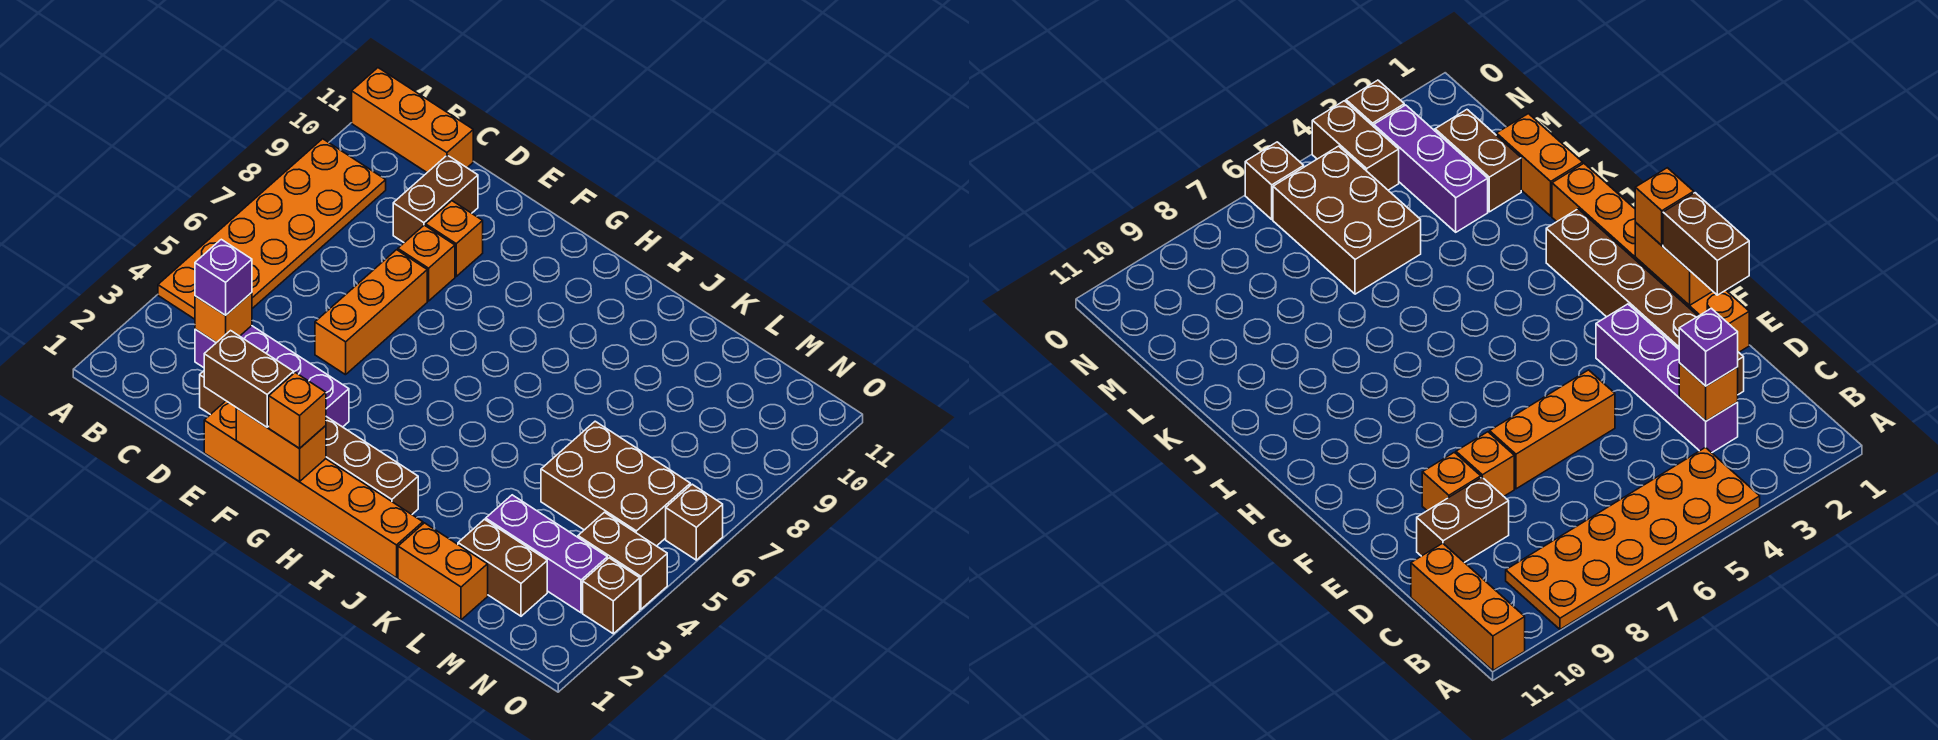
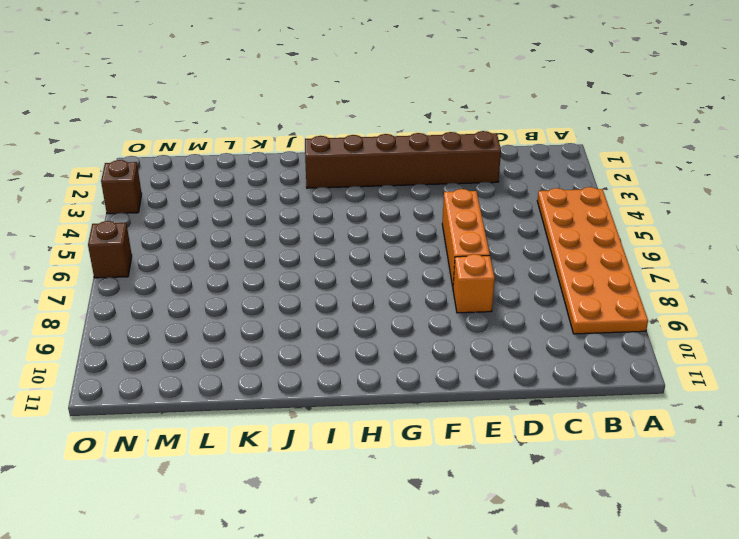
none -> orange 1x3 brick [352,68,473,172]
none -> purple 1x4 brick [195,326,349,427]
none -> brown 1x2 brick [393,155,478,243]

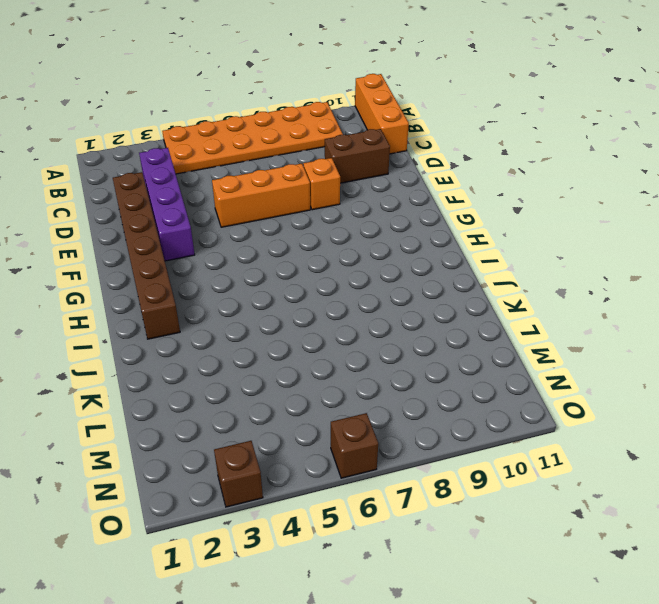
none -> orange 1x6 brick [204,401,423,578]
none -> orange 1x1 brick [426,201,483,276]
none -> orange 1x2 brick [398,523,488,620]

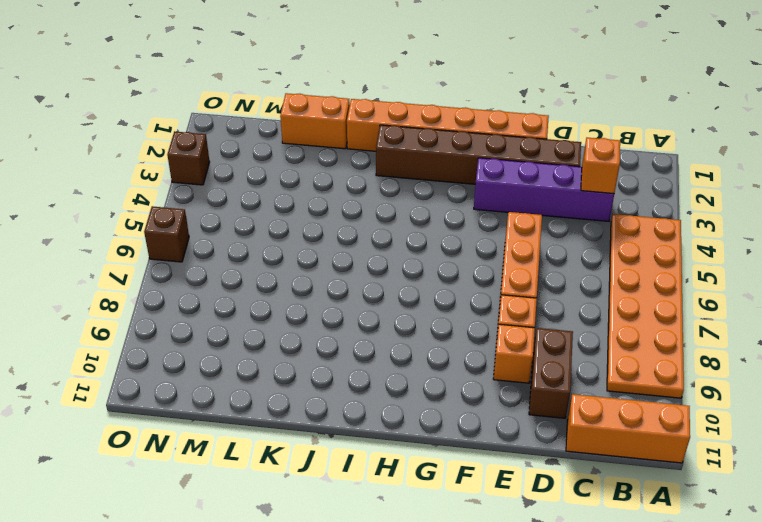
none -> brown 1x2 brick [458,519,547,616]
none -> purple 1x3 brick [486,495,607,613]
none -> brown 2x3 brick [541,421,690,546]

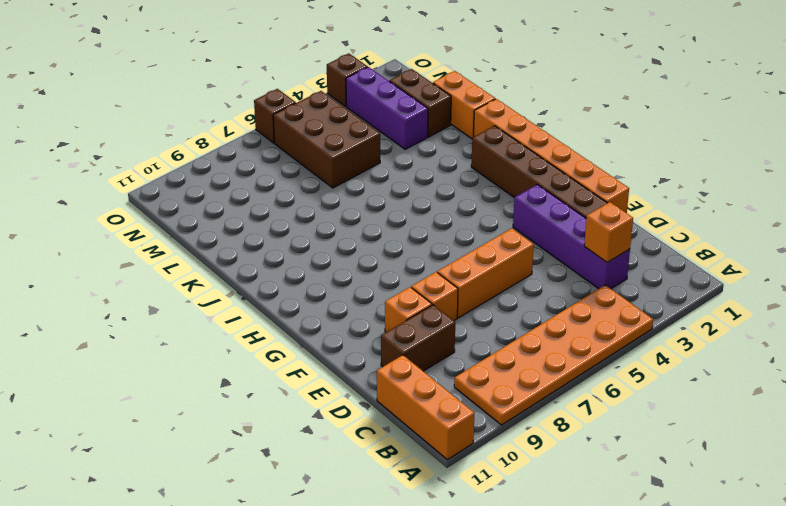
none -> brown 1x2 brick [578,512,667,609]
none -> orange 1x2 brick [236,408,326,482]
none -> purple 1x1 brick [195,239,252,315]

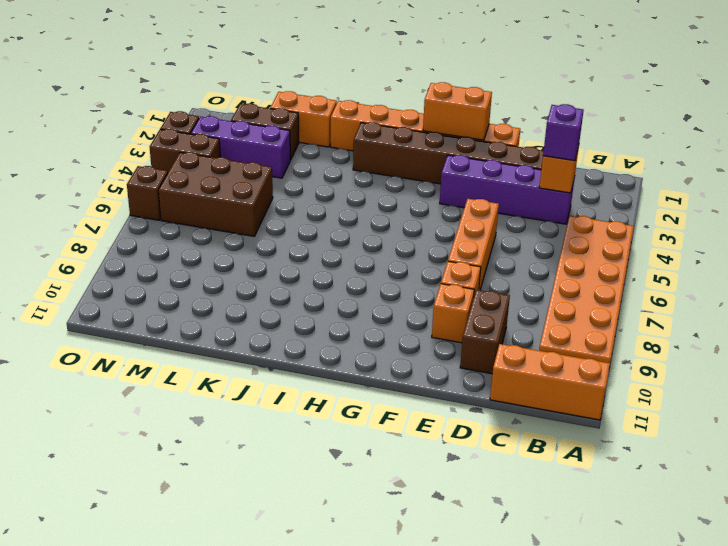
none -> brown 1x2 brick [204,331,294,427]
none -> orange 1x1 brick [269,373,326,449]

